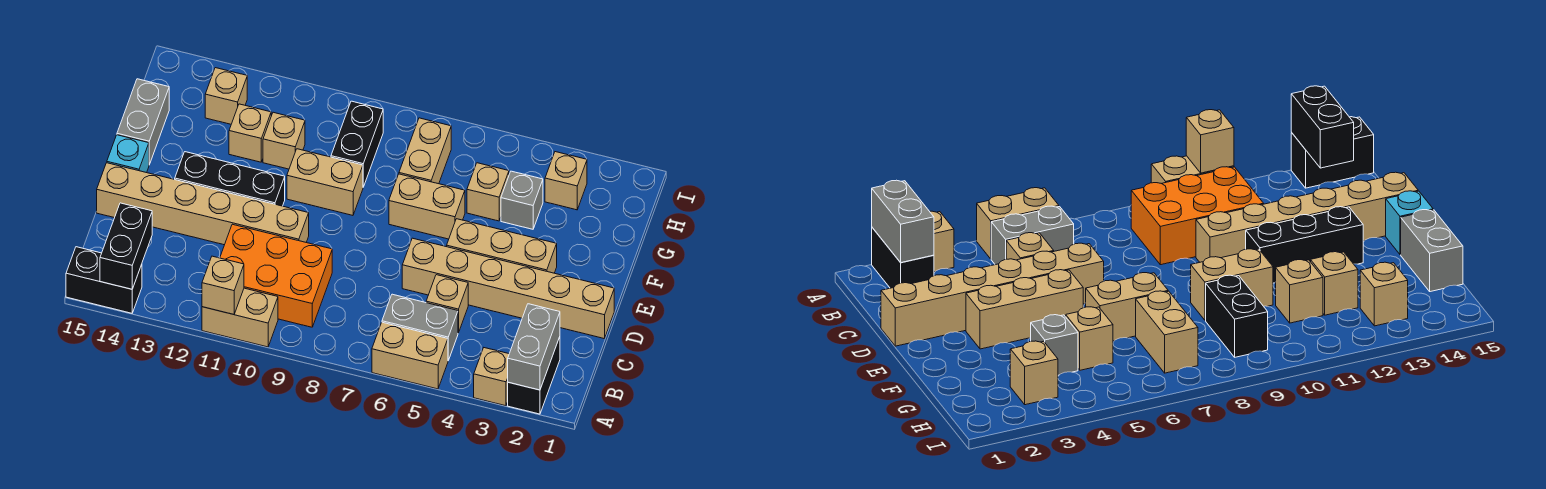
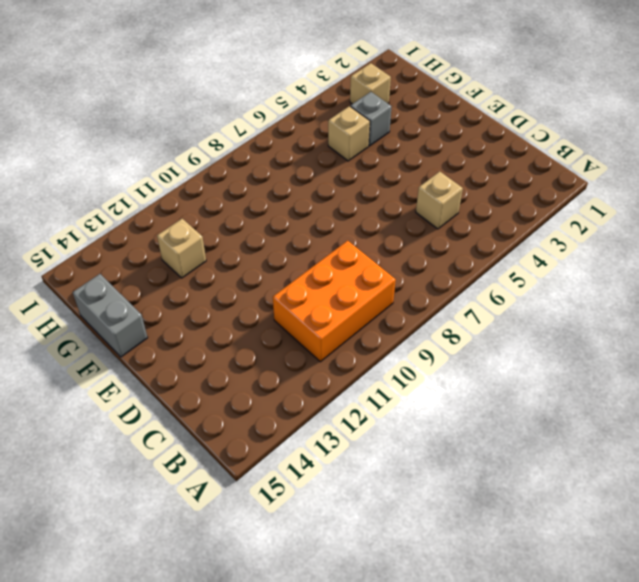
none -> black 1x2 brick [508,337,560,414]
none -> tan 1x1 brick [474,348,509,406]
none -> tan 1x2 brick [372,322,448,389]

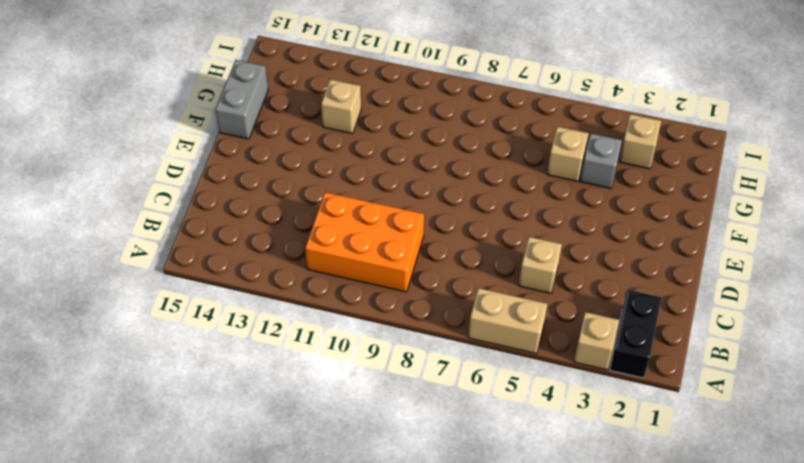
none -> tan 1x2 brick [202,288,278,347]
none -> black 1x2 brick [66,247,142,313]
none -> grey 1x2 brick [382,294,458,360]

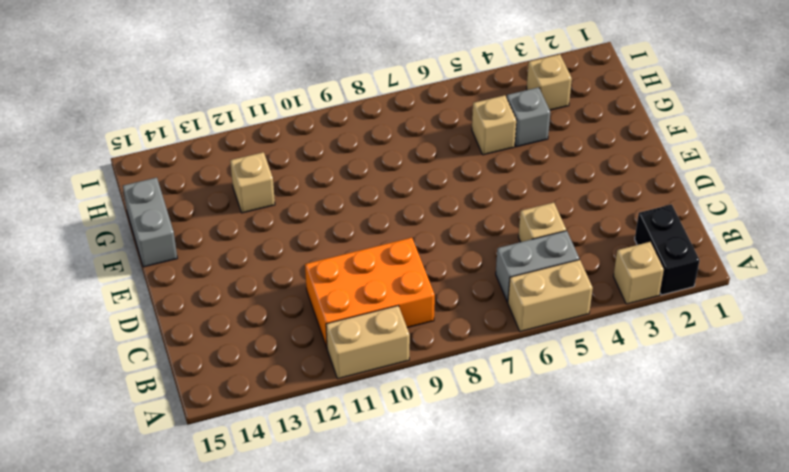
none -> black 1x2 brick [66,247,142,313]
none -> tan 1x6 brick [402,238,614,339]
none -> tan 1x6 brick [97,163,309,245]

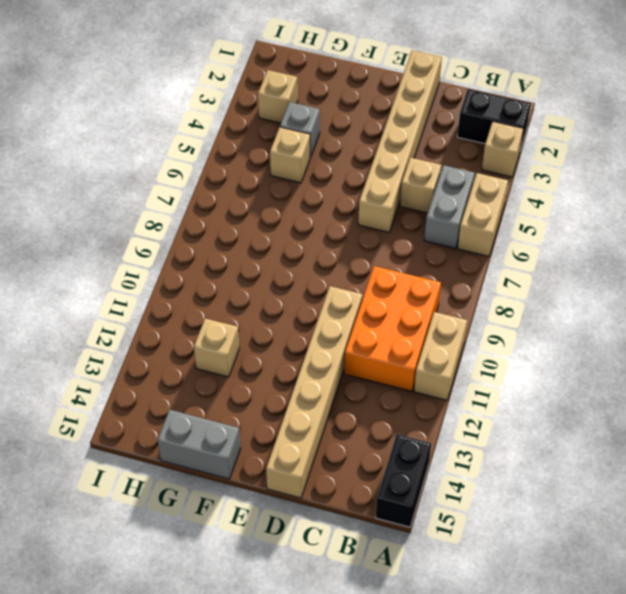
none -> tan 1x3 brick [447,219,557,273]
none -> black 1x3 brick [175,152,285,206]
none -> cyan 1x1 brick [107,135,149,173]

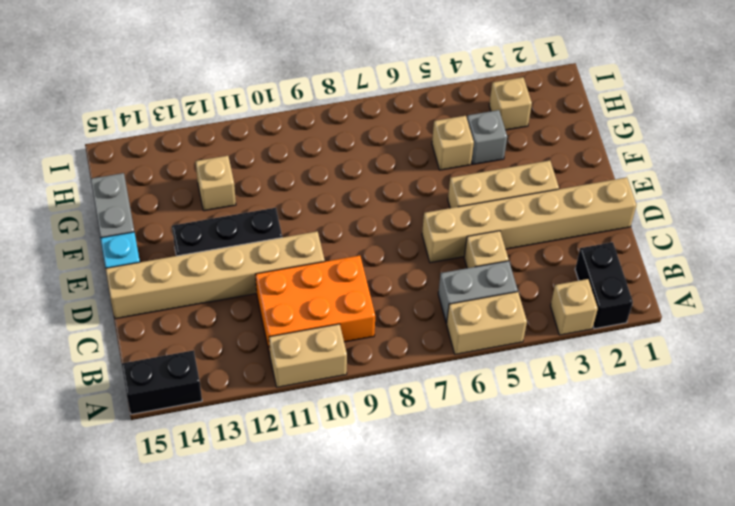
none -> tan 1x2 brick [389,174,465,239]
none -> tan 1x2 brick [287,149,363,215]
none -> tan 1x2 brick [399,118,451,184]

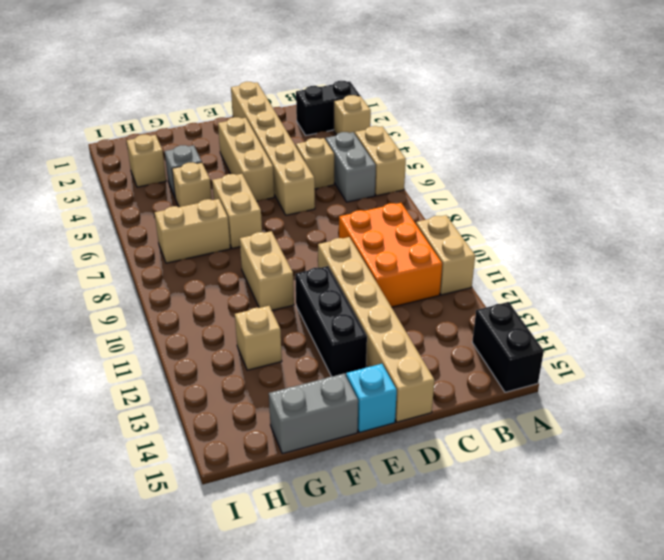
none -> black 1x2 brick [331,101,383,187]
none -> tan 1x1 brick [263,112,305,169]
none -> tan 1x1 brick [205,68,247,124]

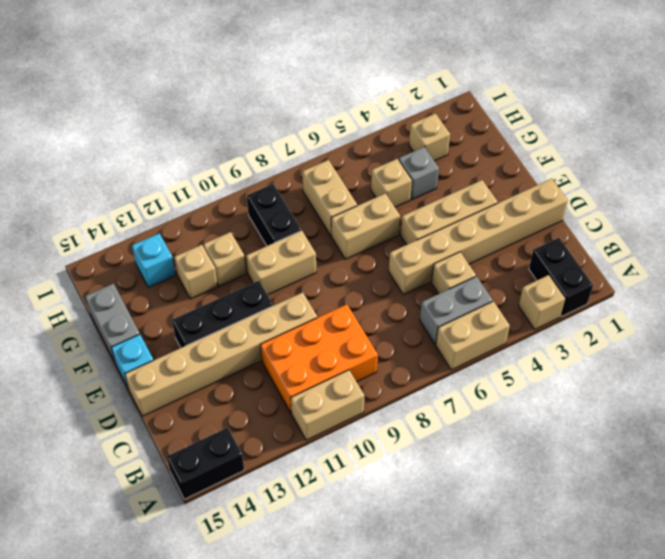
cyan 1x1 brick [132,233,176,287] -> tan 1x1 brick [205,68,247,124]
none -> grey 1x2 brick [508,304,560,390]
none -> tan 1x1 brick [202,256,244,314]
none -> black 1x2 brick [100,203,152,289]

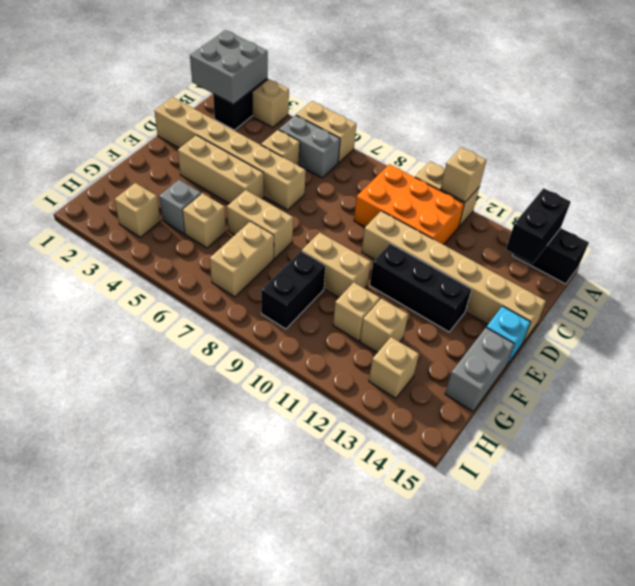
grey 2x2 brick [190,30,268,104] -> grey 1x2 brick [508,304,560,390]

